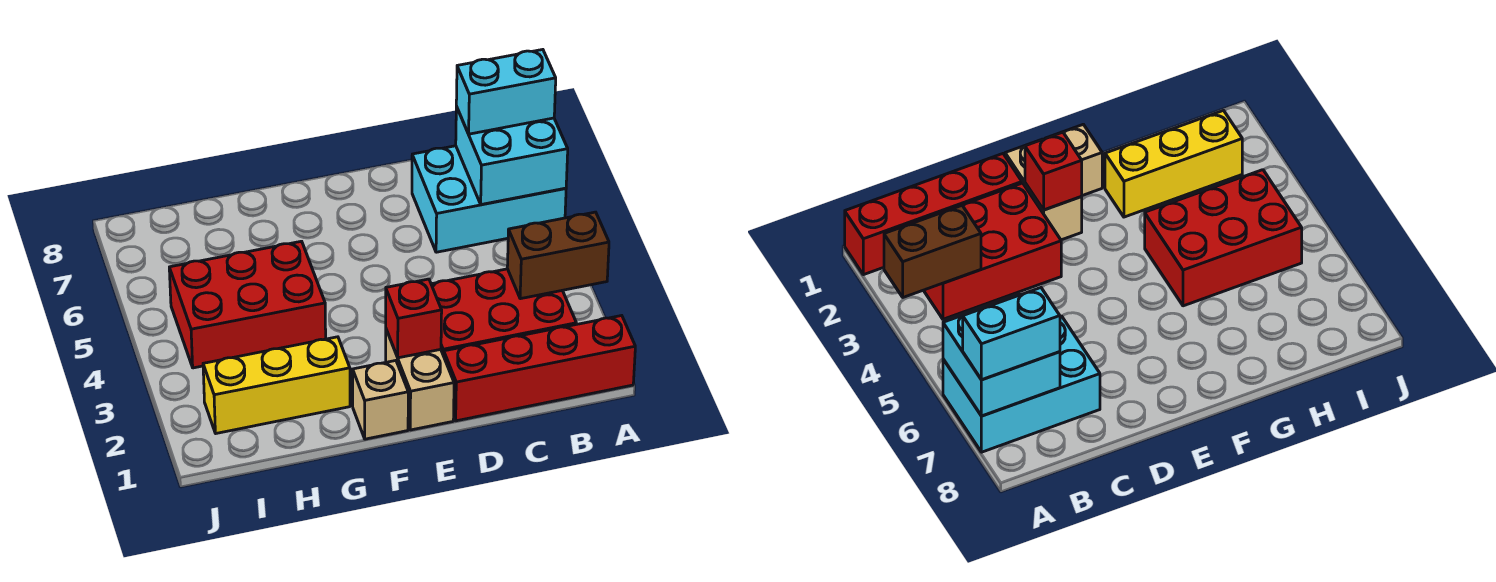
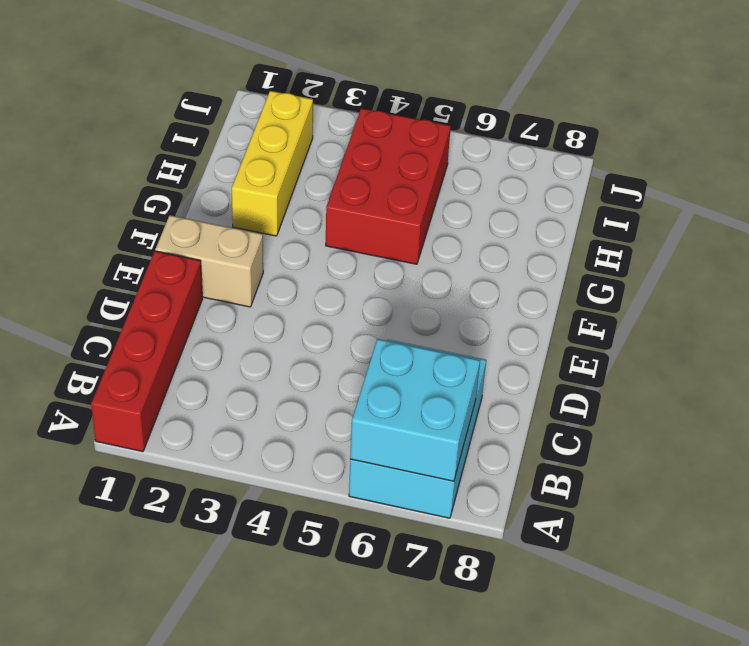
none -> red 2x3 brick [431,269,576,356]
none -> tan 1x1 brick [353,361,408,439]

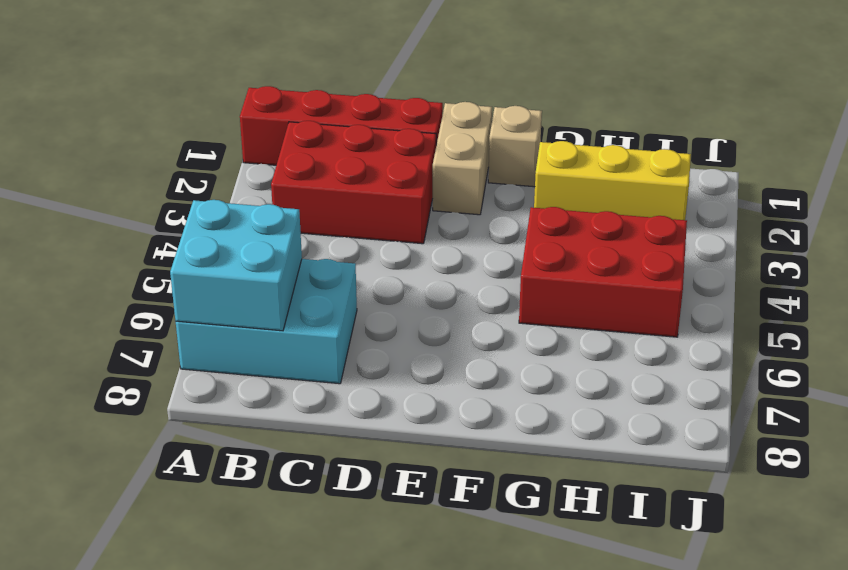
none -> brown 1x2 brick [507,212,609,299]
none -> red 1x1 brick [386,279,442,358]

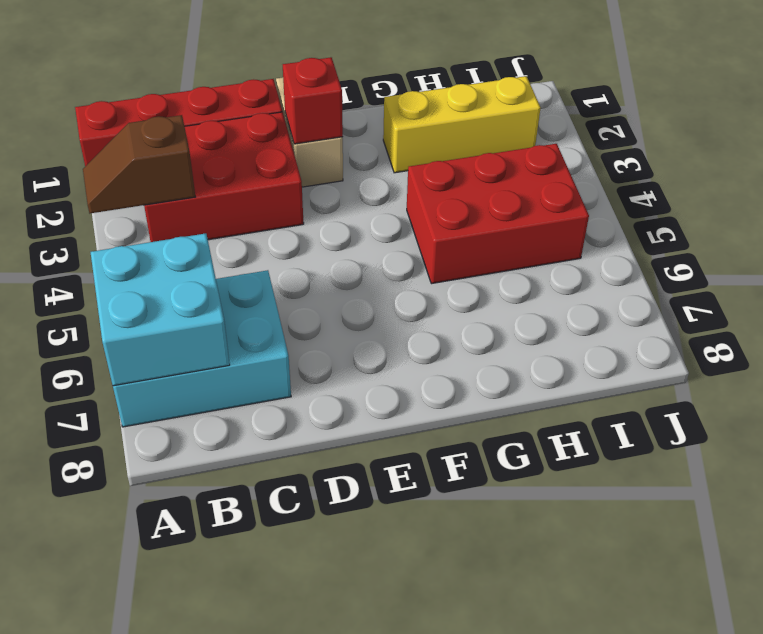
brown 1x2 slope [83,115,195,213] -> brown 1x2 brick [507,212,609,299]
none -> tan 1x1 brick [353,361,408,439]
none -> cyan 1x2 brick [456,50,556,134]

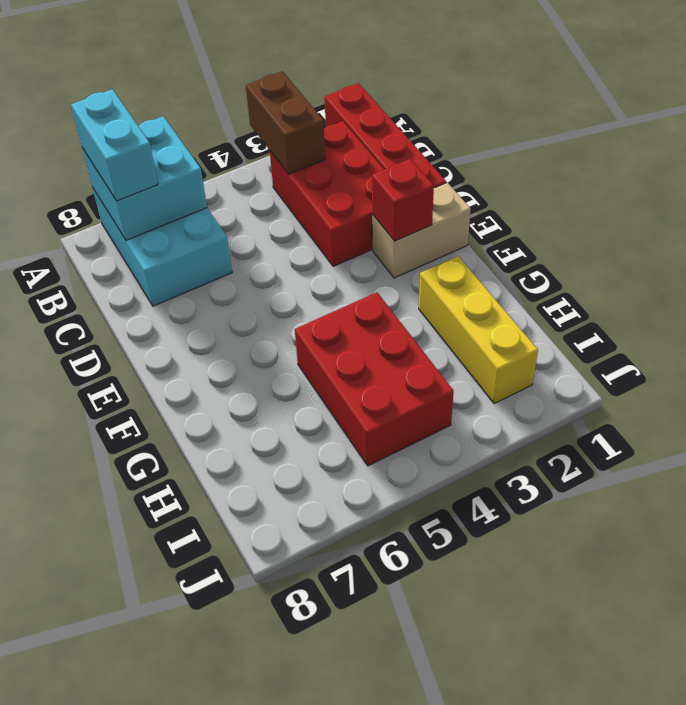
none -> tan 1x1 brick [353,361,408,439]

